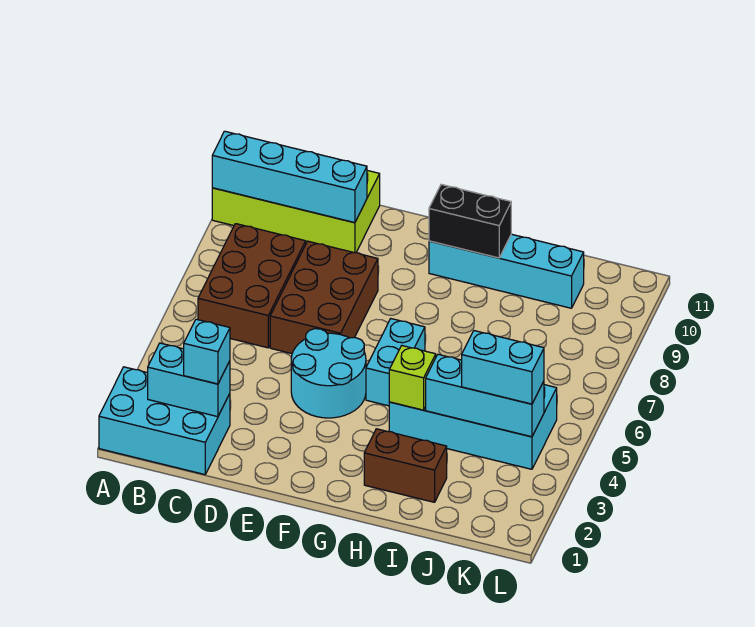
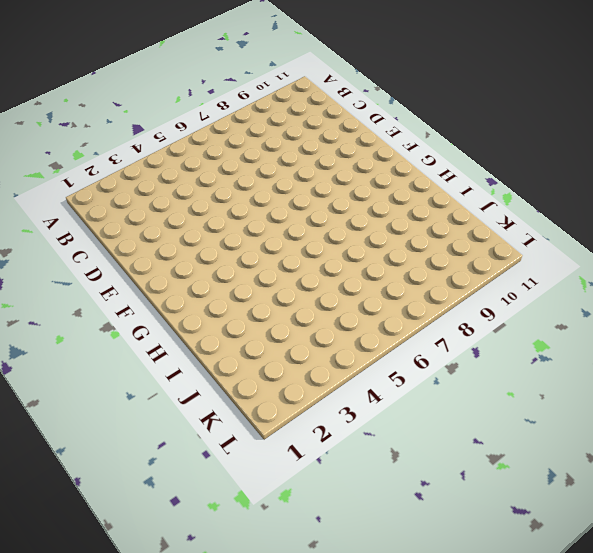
none -> cyan 2x3 brick [99,367,230,475]
none -> lime 2x4 brick [212,171,380,253]
none -> brown 2x3 brick [198,224,306,348]

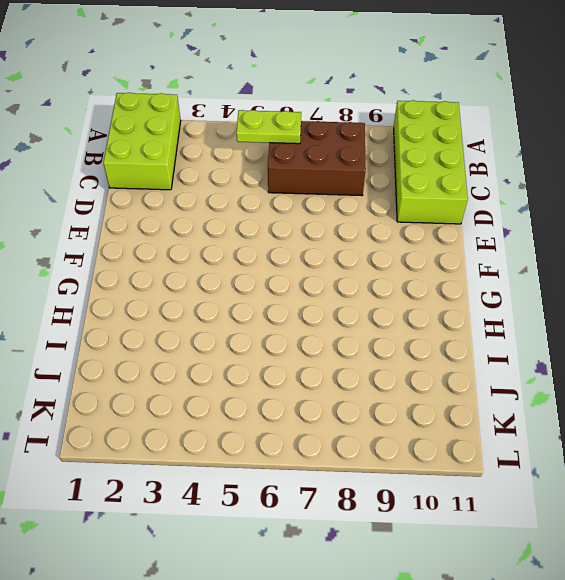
lime 2x3 brick [103,93,181,190] -> cyan 2x3 brick [99,367,230,475]
lime 1x2 plate [236,110,301,144] -> none
none -> brown 2x3 brick [270,241,378,354]
none -> cyan 2x2 round brick [291,329,366,418]
none -> cyan 1x2 brick [366,319,425,406]

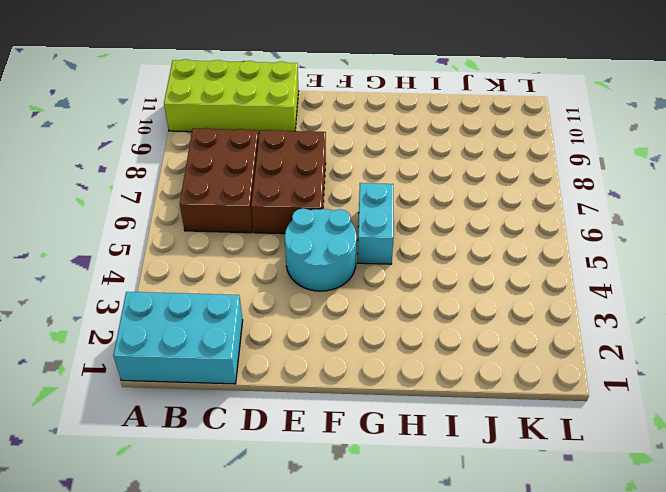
none -> cyan 1x4 brick [429,234,584,308]
none -> brown 1x2 brick [364,429,447,502]
none -> cyan 2x4 brick [389,385,557,469]

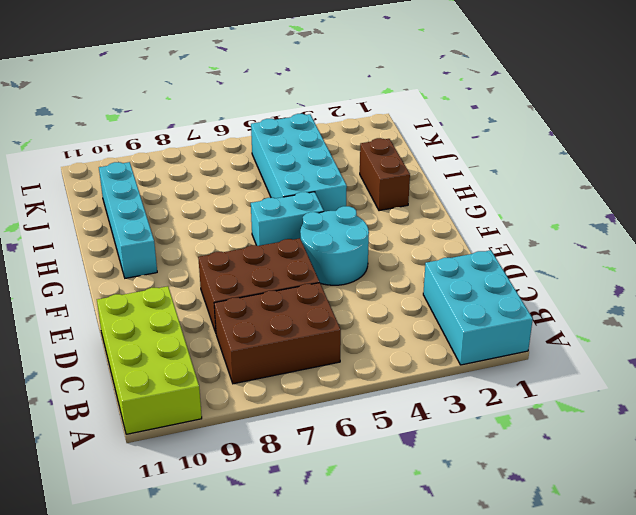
none -> cyan 1x4 brick [212,131,367,223]
none -> cyan 1x2 brick [148,343,230,417]
none -> black 1x2 brick [429,184,511,258]

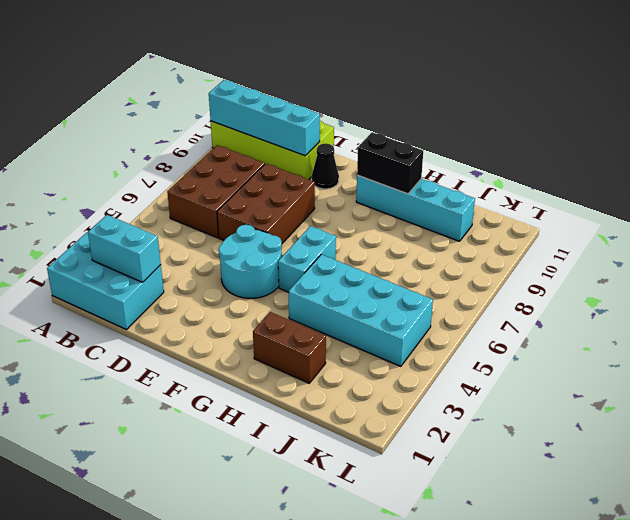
black 1x1 cone [312,143,339,189] -> none
none -> lime 1x1 brick [389,346,436,410]
none -> cyan 1x3 brick [426,354,544,437]
none -> cyan 1x1 brick [184,319,230,384]

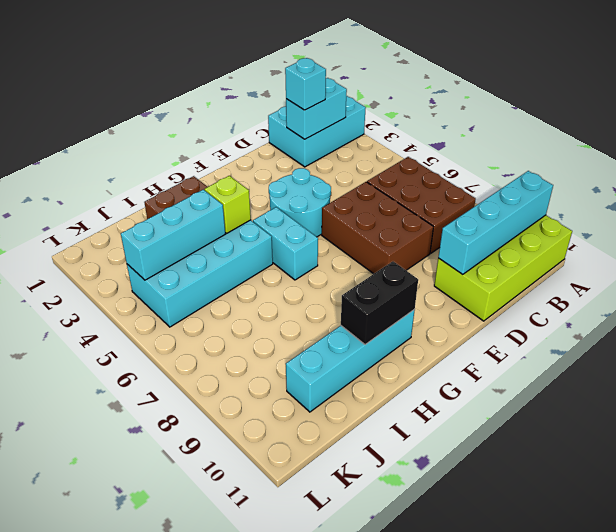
none -> cyan 1x2 brick [462,331,544,404]

